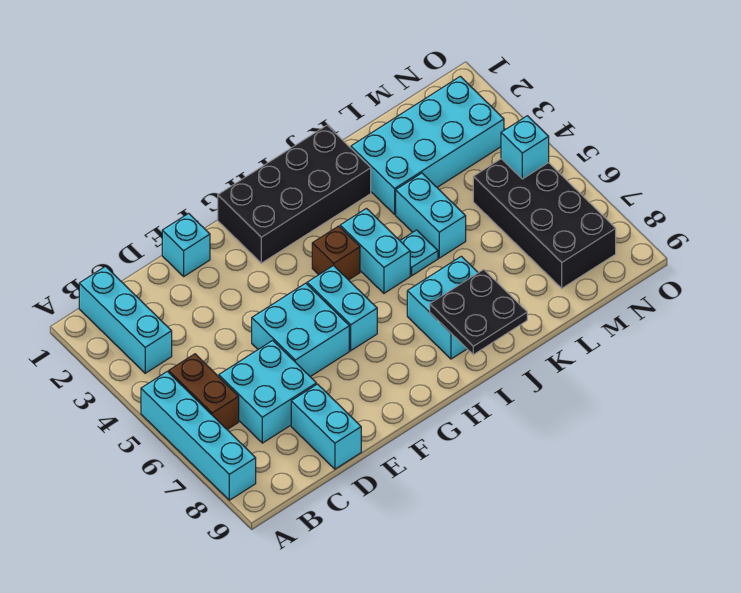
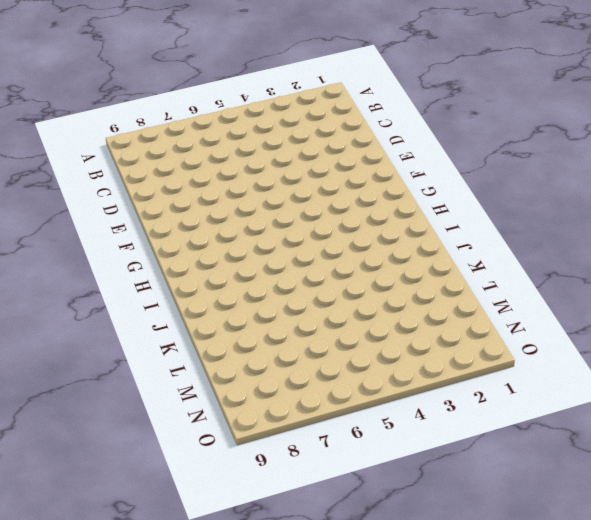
none -> cyan 1x4 brick [141,371,256,500]
none -> cyan 1x3 brick [79,267,172,373]
none -> brown 1x2 brick [169,354,239,429]

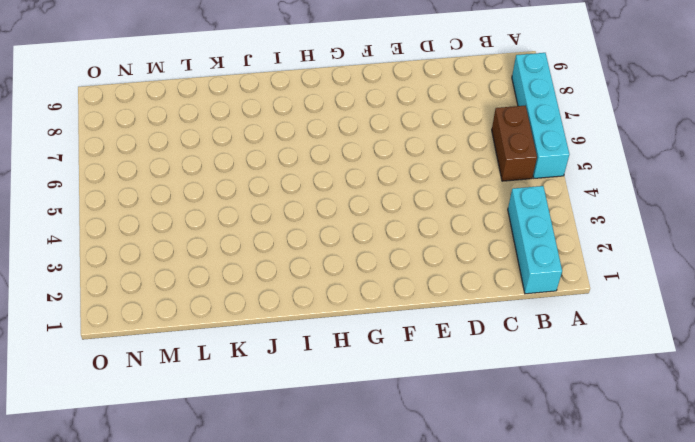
none -> cyan 2x2 brick [219,340,316,443]
none -> cyan 1x2 brick [291,384,361,469]
none -> cyan 1x1 brick [162,213,210,276]

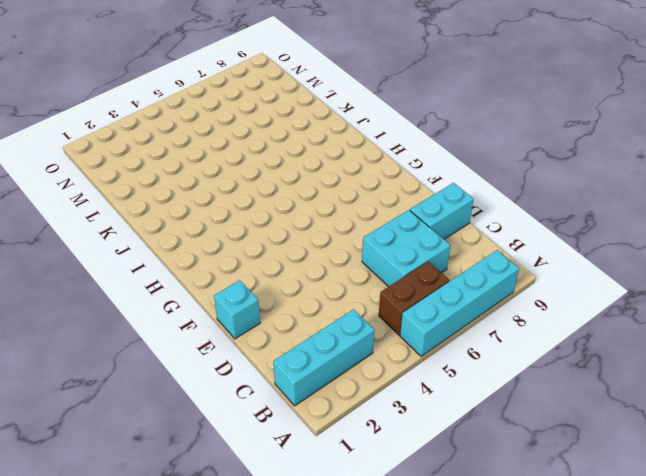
none -> cyan 2x2 brick [252,283,349,377]
none -> black 2x4 brick [218,125,371,263]
none -> cyan 1x2 brick [307,265,377,351]

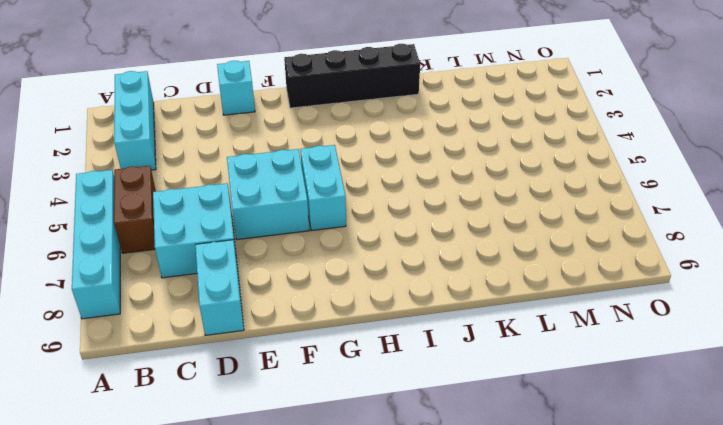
black 1x4 brick [284,44,420,108] -> black 2x4 brick [218,125,371,263]
none -> brown 1x1 brick [312,226,360,280]
none -> cyan 1x2 brick [340,209,410,293]
none -> cyan 2x2 brick [407,256,478,359]

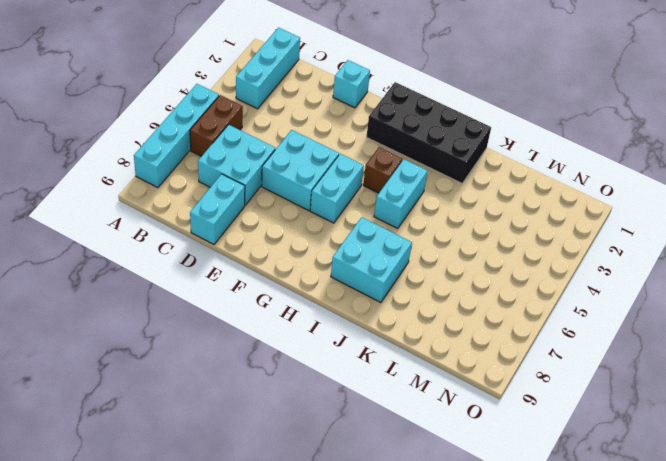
none -> cyan 1x1 plate [400,230,438,276]
none -> cyan 2x4 brick [351,76,504,214]
none -> cyan 1x2 brick [396,173,466,258]

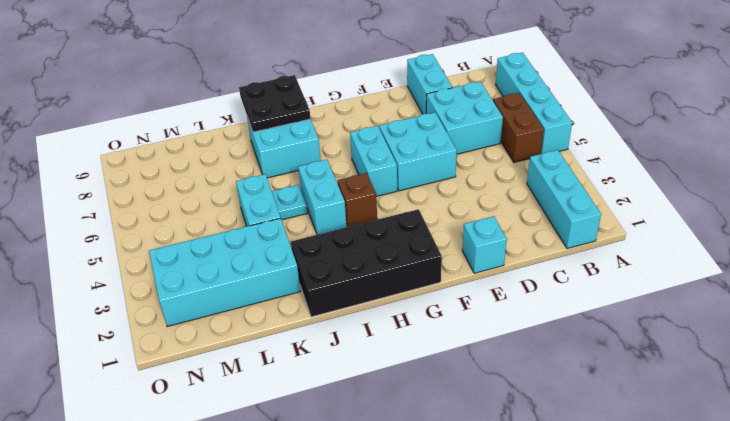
none -> black 2x4 brick [473,159,616,288]
none -> cyan 1x1 brick [501,116,549,179]

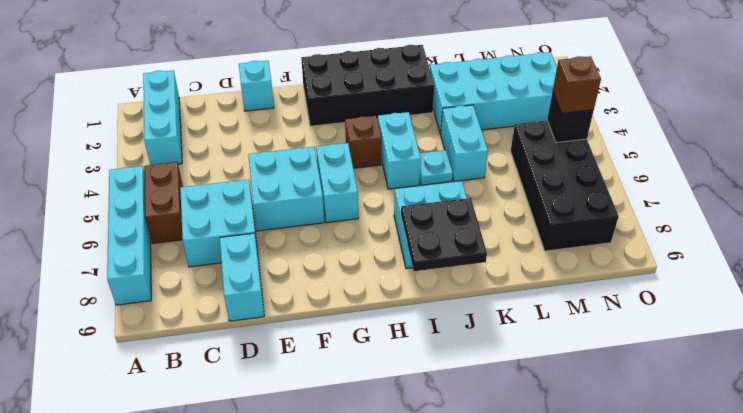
black 1x1 brick [547,92,594,143] -> cyan 1x1 brick [501,116,549,179]
brown 1x1 brick [553,56,601,113] -> none

